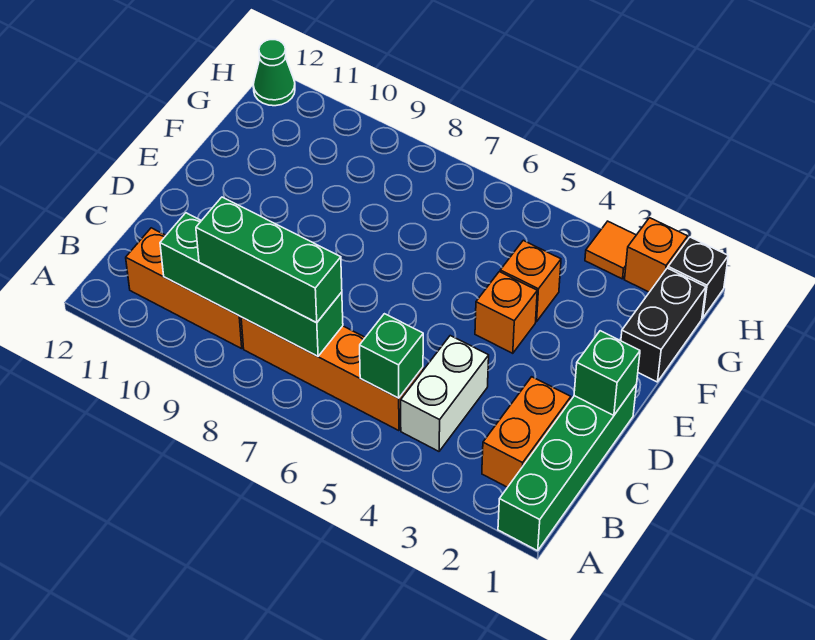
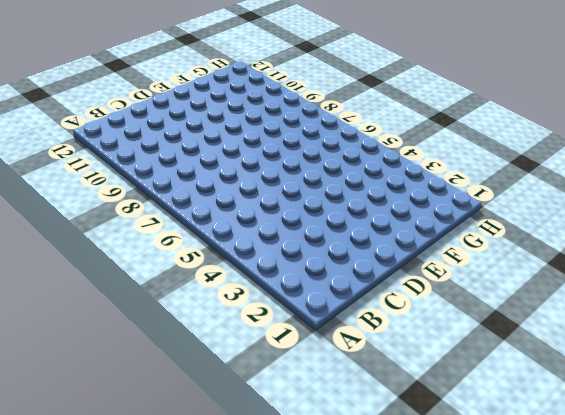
none -> green 1x4 brick [498,384,637,551]
none -> orange 1x2 brick [482,377,571,487]
none -> white 1x2 brick [401,336,489,451]

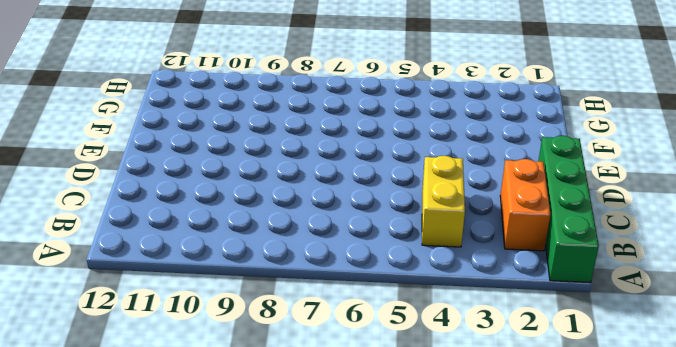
yellow 1x2 brick [422,156,465,247] -> white 1x2 brick [401,336,489,451]
none -> orange 1x4 brick [241,317,423,431]
none -> orange 1x3 brick [126,228,243,349]
none -> orange 1x1 brick [475,272,537,353]

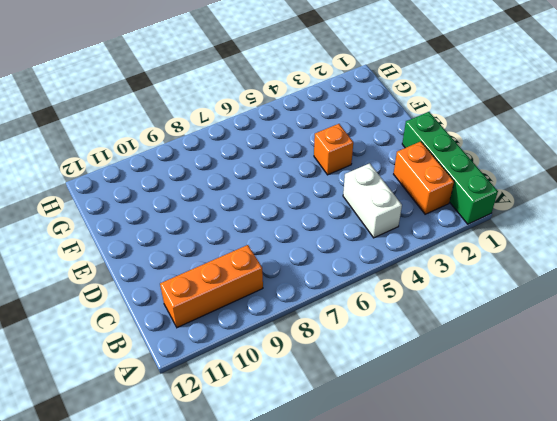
none -> orange 1x4 brick [241,317,423,431]
none -> black 1x2 brick [621,268,706,382]
none -> orange 1x1 brick [500,240,561,322]

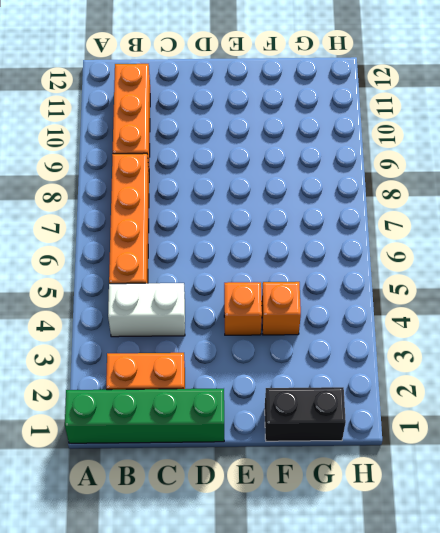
none -> black 1x1 brick [668,237,728,318]
none -> orange 1x1 brick [625,218,688,292]
none -> orange 1x1 tile [585,221,636,279]

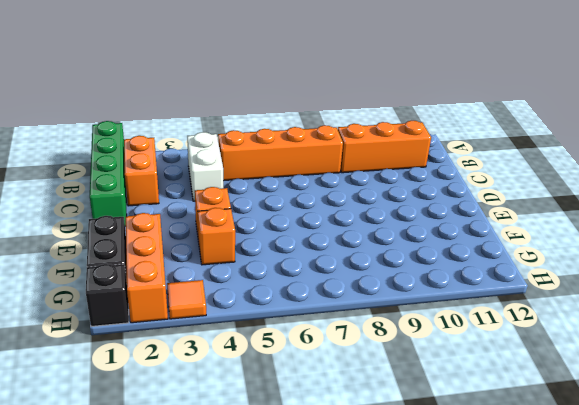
orange 1x3 brick [126,213,168,323] -> orange 1x1 brick [625,218,688,292]
none -> green 1x1 cone [253,40,295,106]
none -> green 1x1 brick [360,314,423,398]
none -> green 1x4 brick [160,213,343,356]

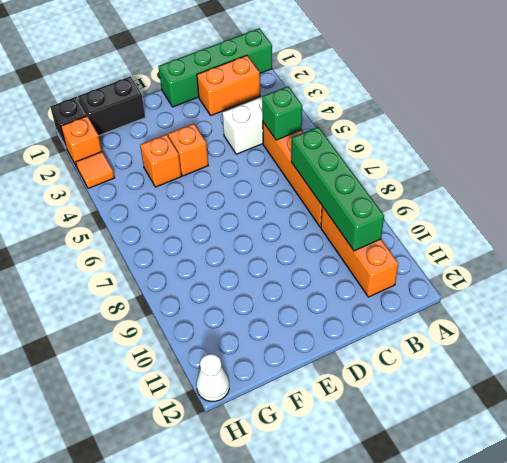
white 1x1 cone [196,354,229,401] -> green 1x1 cone [253,40,295,106]
none -> green 1x1 brick [574,331,640,415]
none -> green 1x3 brick [196,197,342,323]

